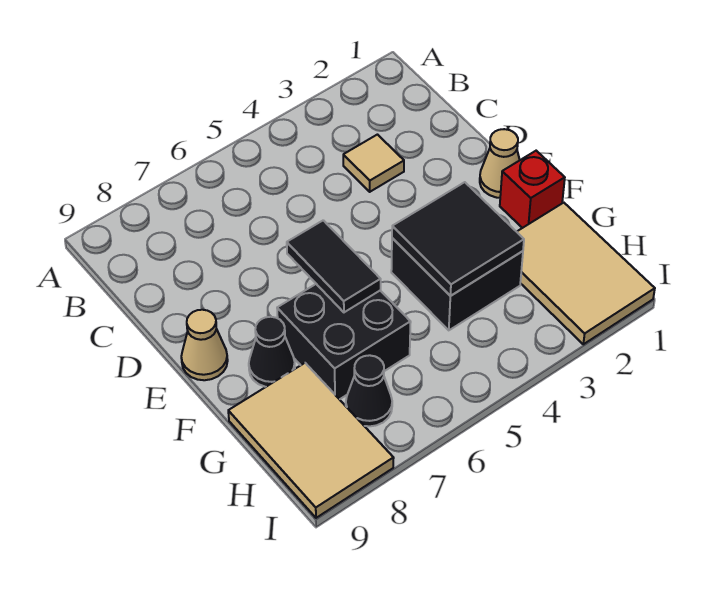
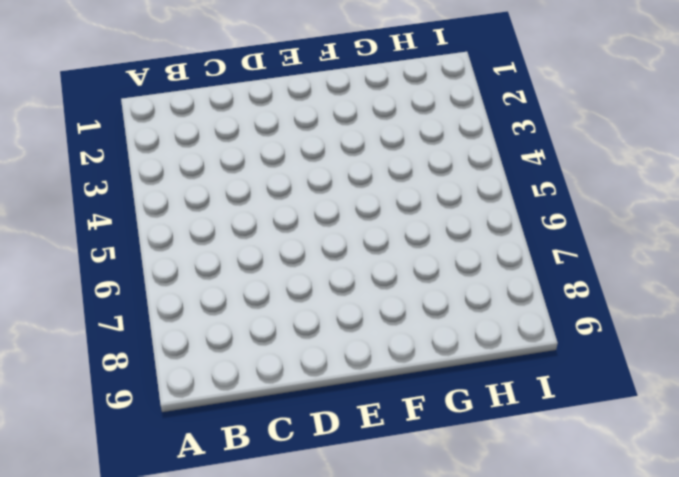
none -> tan 1x1 tile [343,135,404,192]
none -> tan 1x1 cone [480,129,520,198]
none -> tan 1x1 cone [181,310,228,380]

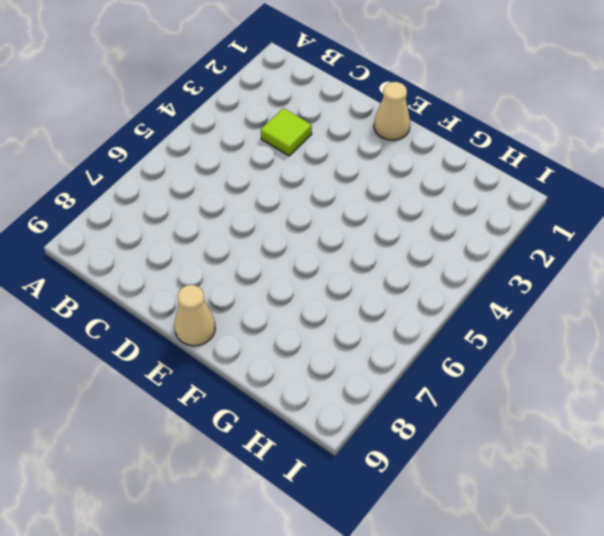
lime 1x1 tile [261,108,312,156] -> tan 1x1 tile [343,135,404,192]
none -> red 1x1 brick [500,151,565,228]
none -> black 2x2 brick [391,238,523,330]
none -> black 2x2 brick [277,284,411,399]

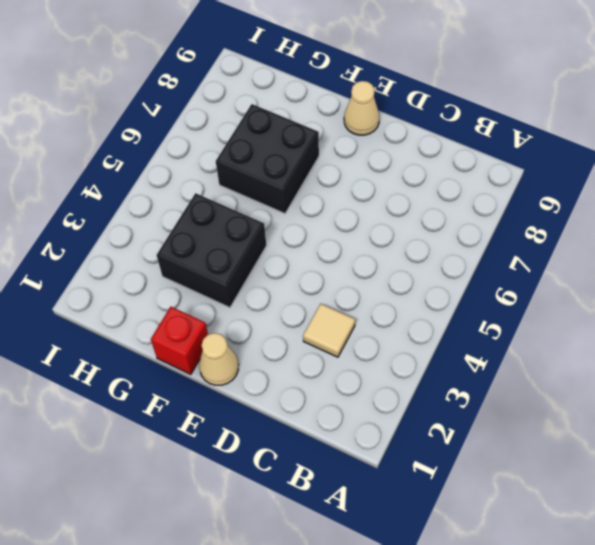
none -> black 1x1 cone [249,317,295,387]
none -> tan 2x3 tile [517,203,655,344]
none -> tan 2x3 tile [228,363,394,518]

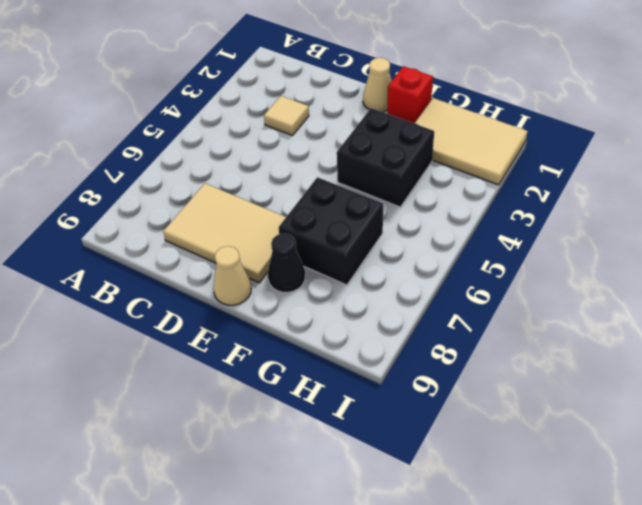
tan 2x3 tile [163,183,286,283] -> tan 2x3 tile moved to [228,363,394,518]
none -> black 1x1 cone [346,355,392,426]
none -> black 1x2 tile [287,220,381,312]
none -> black 2x2 tile [392,182,524,296]

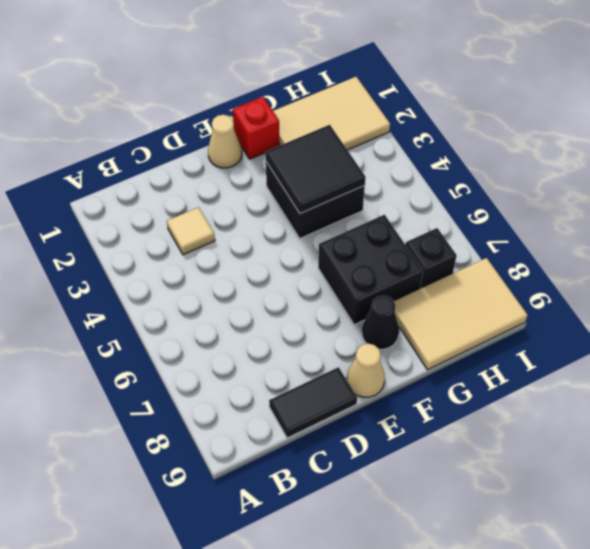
black 1x2 tile [269,367,357,438] -> black 1x2 tile moved to [287,220,381,312]
black 1x1 brick [405,228,457,289] -> black 1x1 cone [346,355,392,426]

